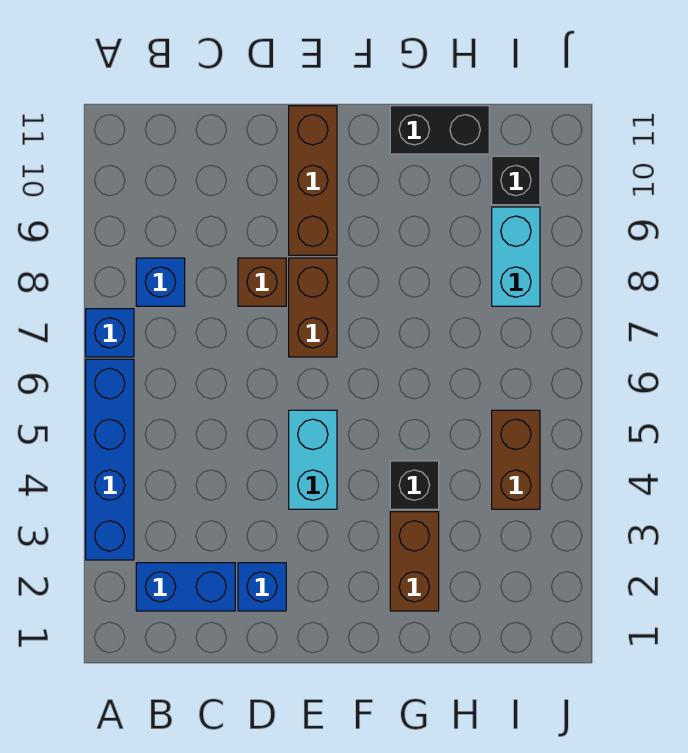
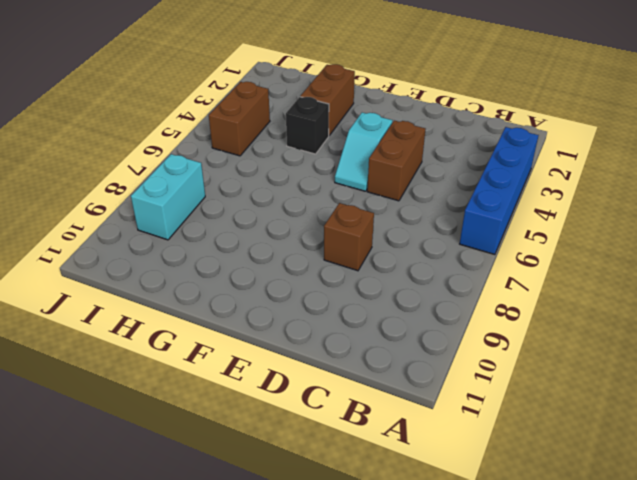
brown 1x2 brick [367,121,426,201] -> brown 1x2 brick moved to [289,258,337,357]
cyan 1x2 slope [335,113,393,191] -> cyan 1x2 brick [289,410,337,509]
none -> blue 1x1 brick [86,309,134,357]
none -> blue 1x2 brick [136,563,235,611]
none -> blue 1x1 brick [136,258,185,306]

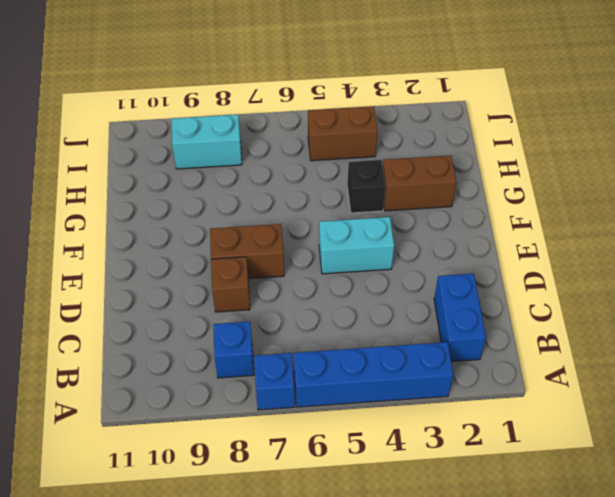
none -> blue 1x1 brick [238,563,286,611]
none -> brown 1x3 brick [289,106,337,255]
none -> black 1x2 brick [390,106,489,154]

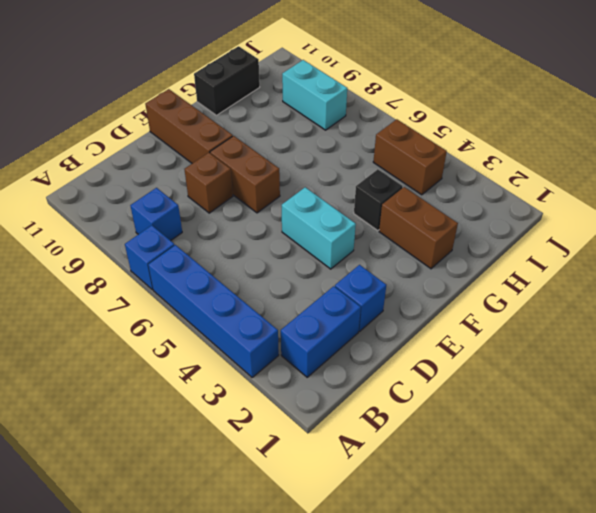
none -> black 1x1 brick [492,156,540,205]

